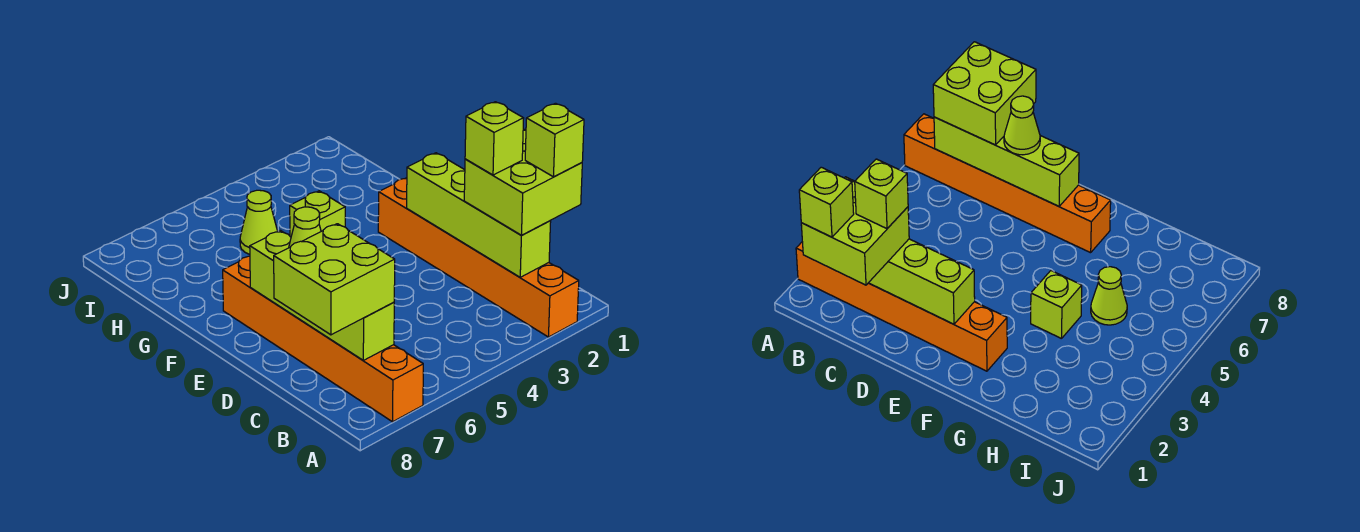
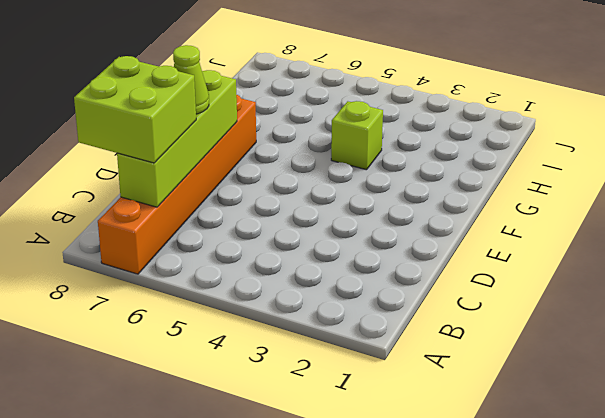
none -> orange 1x6 brick [378,178,579,337]
none -> lime 1x1 cone [240,190,278,254]

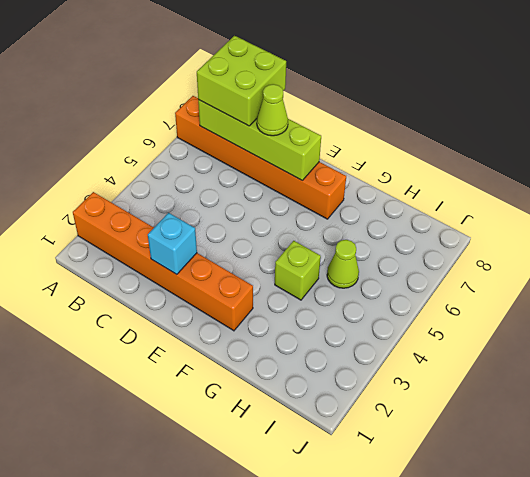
cyan 1x1 brick [148,213,197,274] -> lime 1x4 brick [407,153,551,277]
none -> lime 2x2 brick [464,129,582,235]
none -> lime 1x1 brick [525,103,584,177]

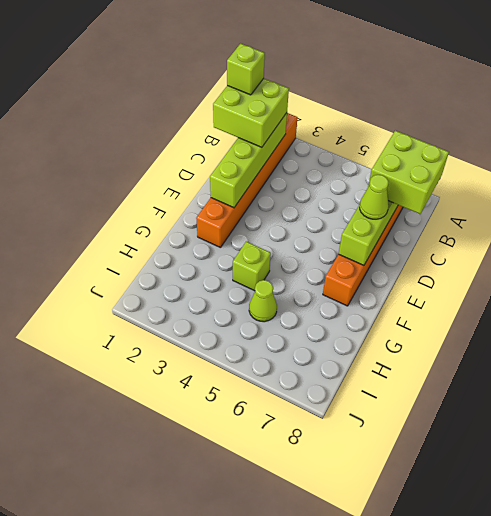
none -> lime 1x1 brick [465,102,524,175]

